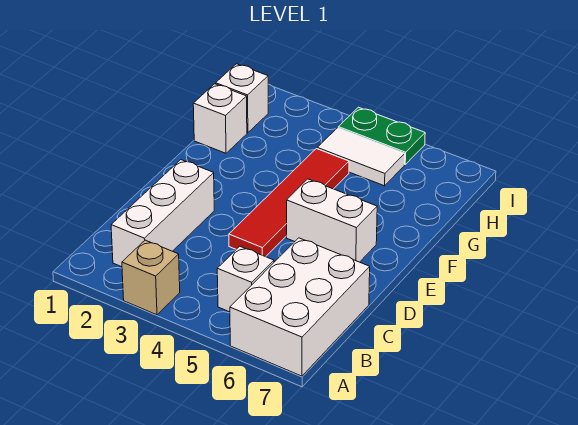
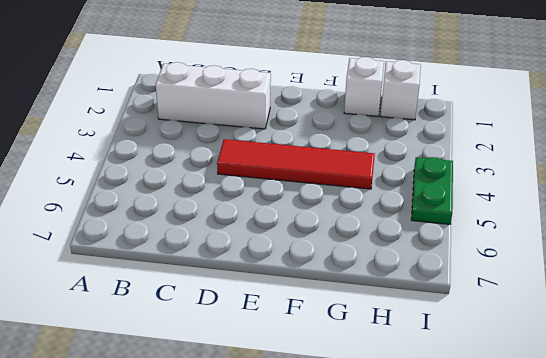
none -> tan 1x1 brick [122,240,180,315]
none -> white 2x3 brick [230,238,370,376]

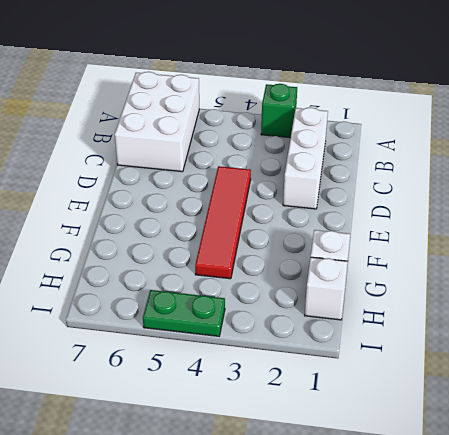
green 1x1 brick [261,84,297,138] -> tan 1x1 brick [122,240,180,315]
none -> white 1x1 brick [217,246,274,312]
none -> white 1x2 brick [287,179,377,262]

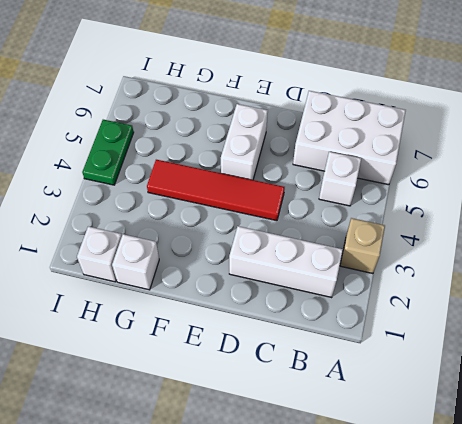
none -> white 1x2 tile [317,128,405,186]

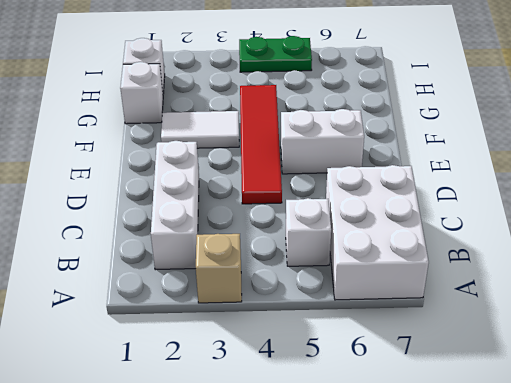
white 1x2 tile [161,111,239,148] -> white 1x2 tile moved to [317,128,405,186]

